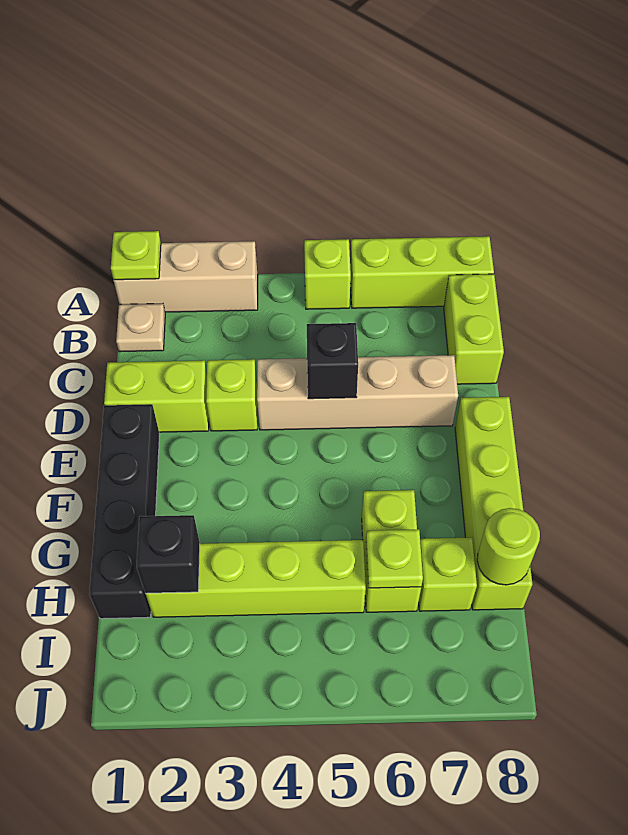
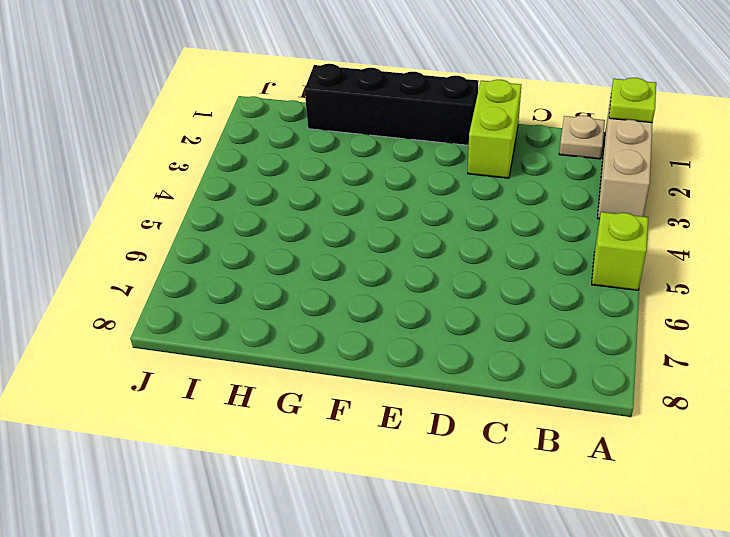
none -> lime 1x3 brick [350,236,494,308]
none -> lime 1x2 brick [444,274,504,384]
none -> lime 1x1 brick [206,359,257,431]

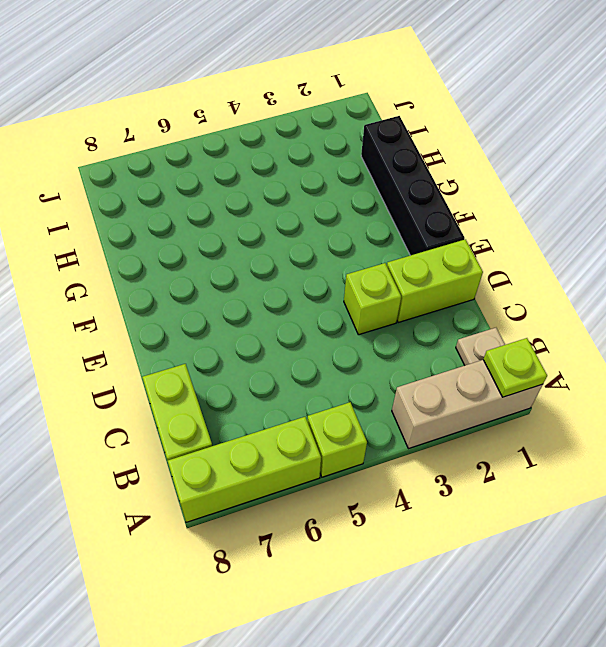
none -> tan 1x4 brick [257,355,458,430]
none -> lime 1x4 brick [455,397,532,610]
none -> lime 1x2 brick [362,490,421,612]

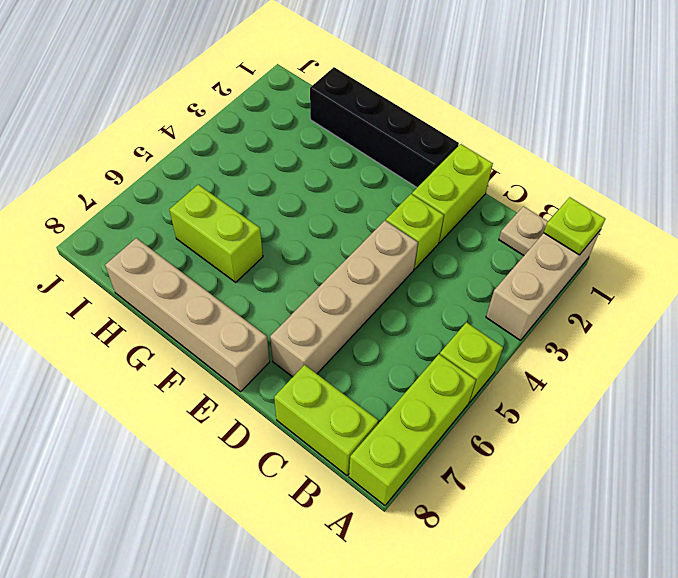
tan 1x4 brick [105,238,270,391] -> lime 1x4 brick [455,397,532,610]
none -> lime 1x4 brick [145,540,366,617]
none -> lime 1x1 brick [419,537,477,611]
none -> black 1x1 brick [307,323,358,399]

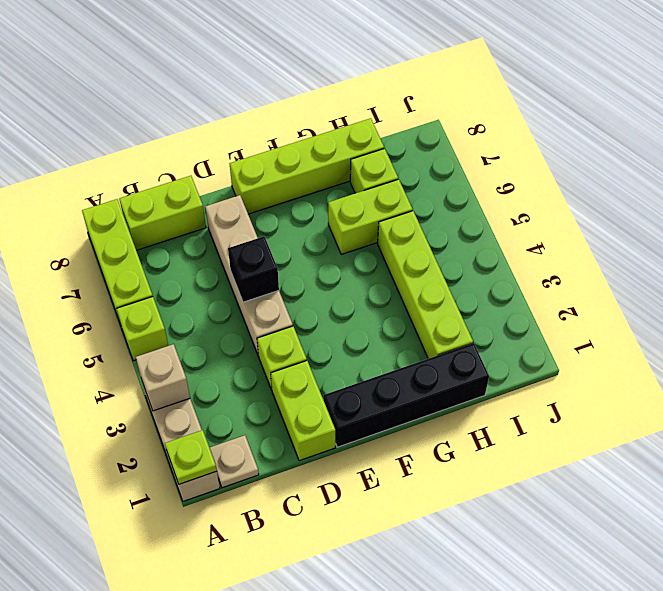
tan 1x1 brick [136,344,190,411] -> none
none -> black 1x1 brick [137,515,200,593]
none -> lime 1x1 plate [366,529,423,588]
none -> lime 1x1 round brick [477,508,540,585]

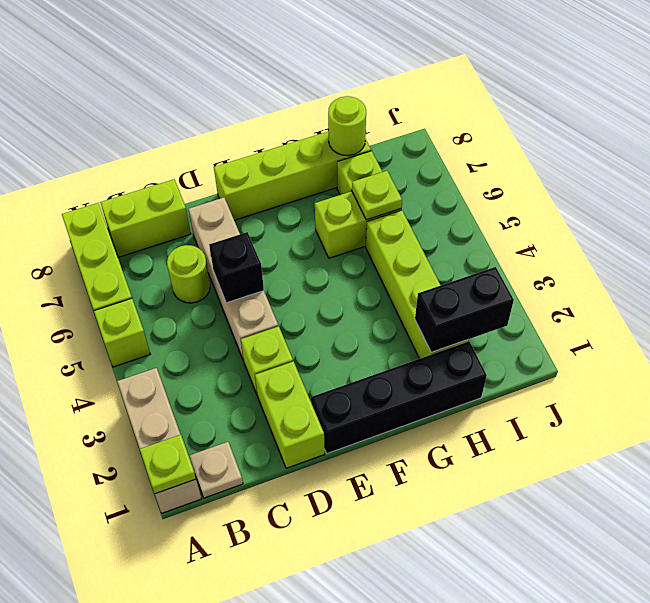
lime 1x1 round brick [167,245,210,303] -> none
black 1x2 brick [415,267,514,352] -> black 1x1 brick [137,515,200,593]

